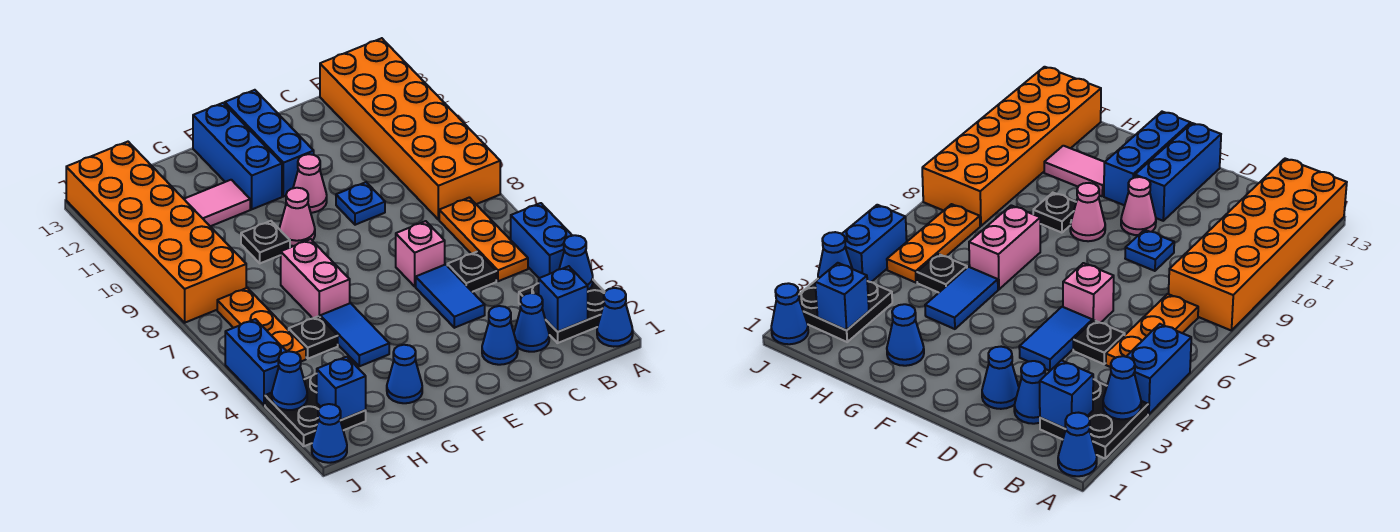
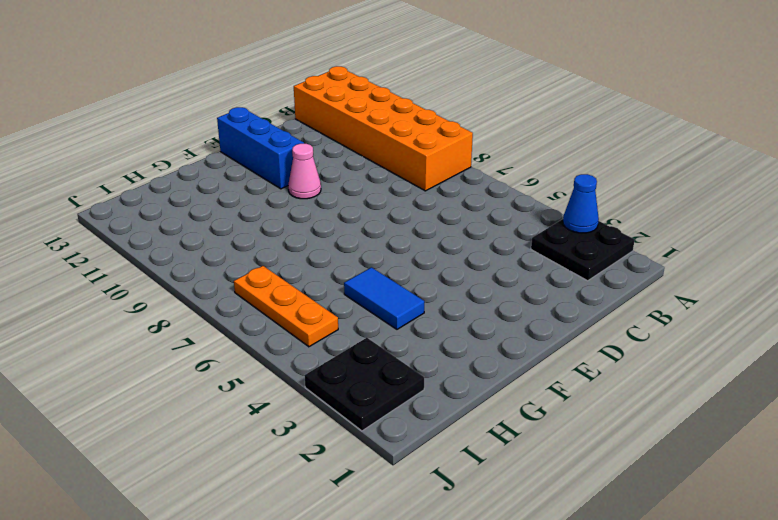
none -> blue 1x1 cone [597,288,633,347]
none -> blue 1x2 brick [511,203,572,278]
none -> orange 1x3 plate [439,197,528,281]
none -> blue 1x1 cone [514,293,549,352]

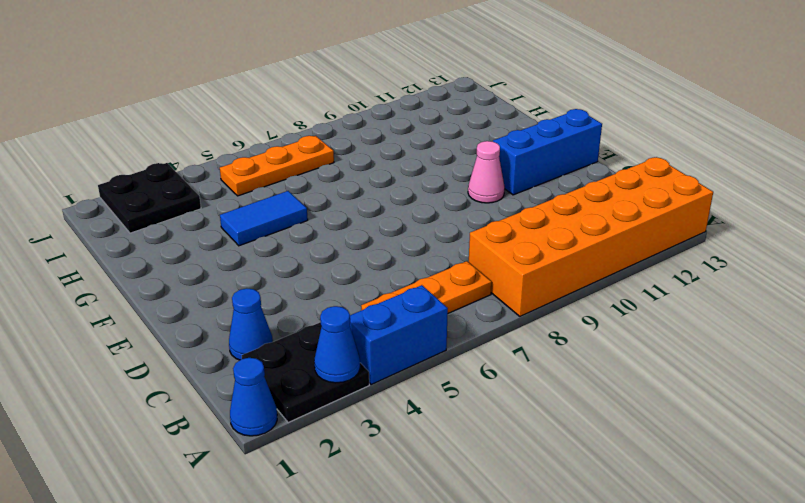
none -> black 1x1 plate [447,252,496,292]
none -> blue 1x1 cone [482,306,518,365]
none -> blue 1x2 tile [416,264,485,328]
none -> pink 1x1 brick [396,221,445,286]

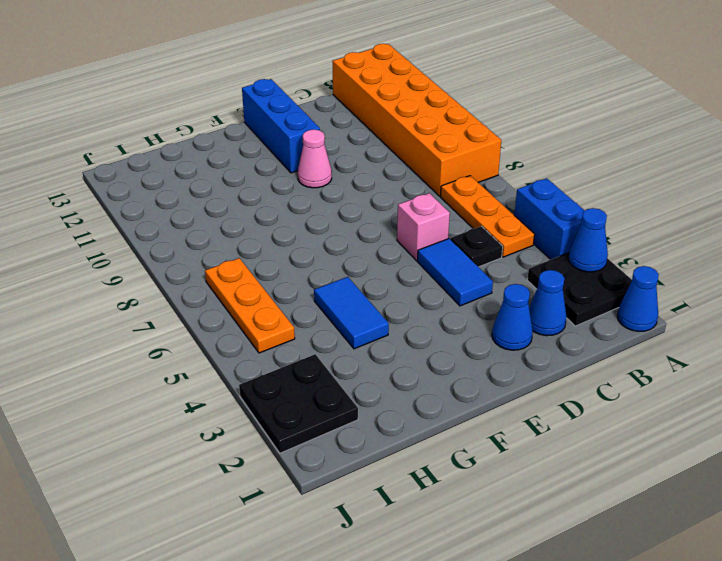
none -> blue 1x1 plate [336,182,385,225]
none -> pink 1x1 cone [279,188,315,246]
none -> blue 1x3 brick [193,103,282,209]
none -> blue 1x1 cone [387,345,422,403]

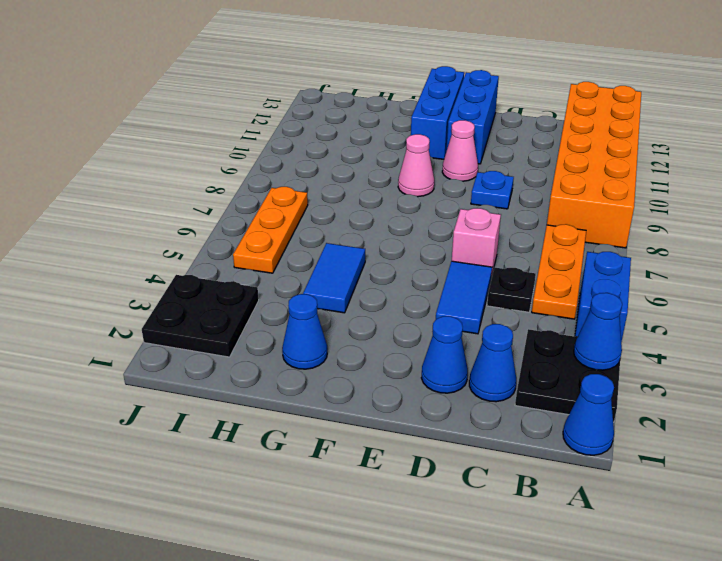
none -> pink 1x2 brick [281,239,350,318]
none -> black 1x1 plate [241,221,290,263]
none -> pink 1x2 tile [184,180,250,226]
none -> black 1x1 plate [289,316,338,359]

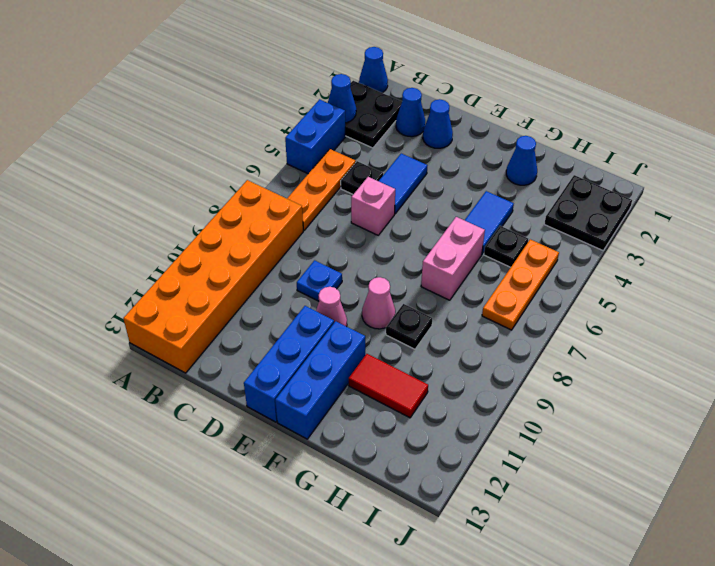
red 1x2 tile [349,354,428,418] -> pink 1x2 tile [184,180,250,226]
none -> orange 2x6 brick [66,142,246,323]
none -> blue 1x1 cone [312,404,347,463]
none -> blue 1x2 brick [225,319,287,405]
none -> blue 1x1 brick [539,266,588,332]

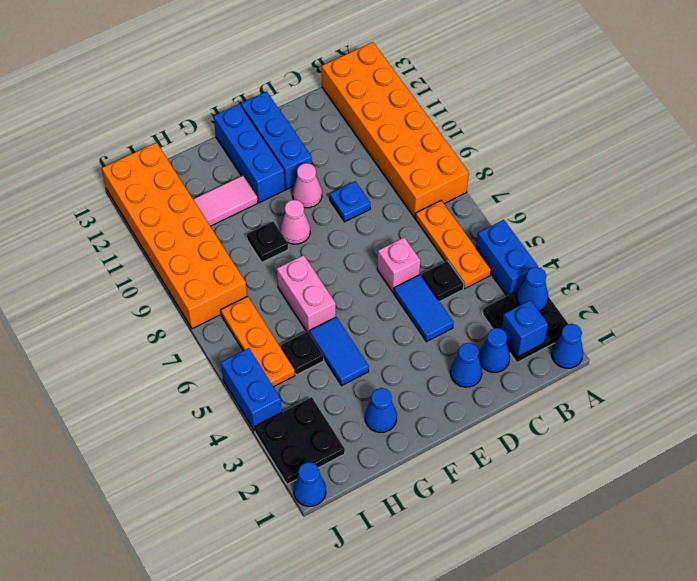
none -> blue 1x1 brick [317,357,366,420]
none -> blue 1x1 cone [272,351,307,410]

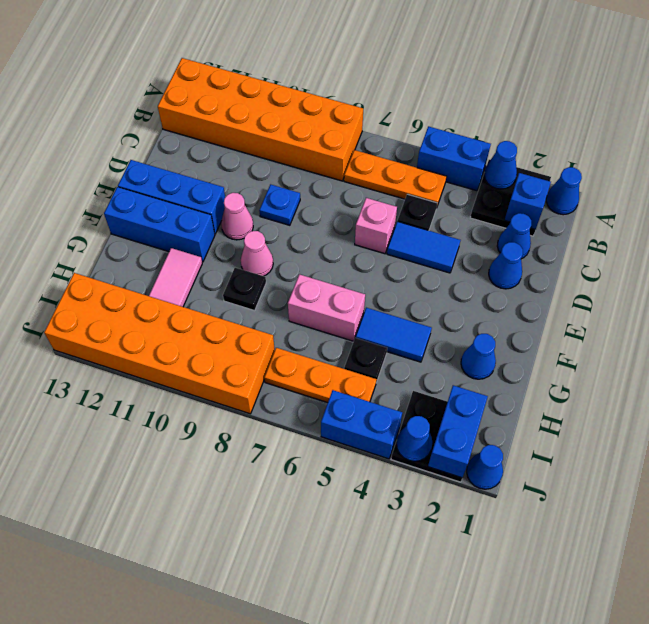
blue 1x2 brick [428,385,488,478] -> blue 1x1 brick [317,357,366,420]

